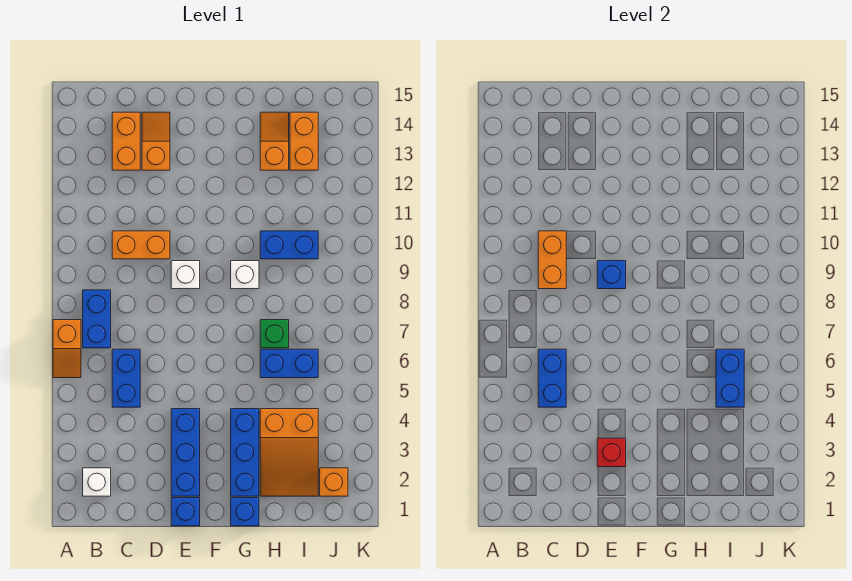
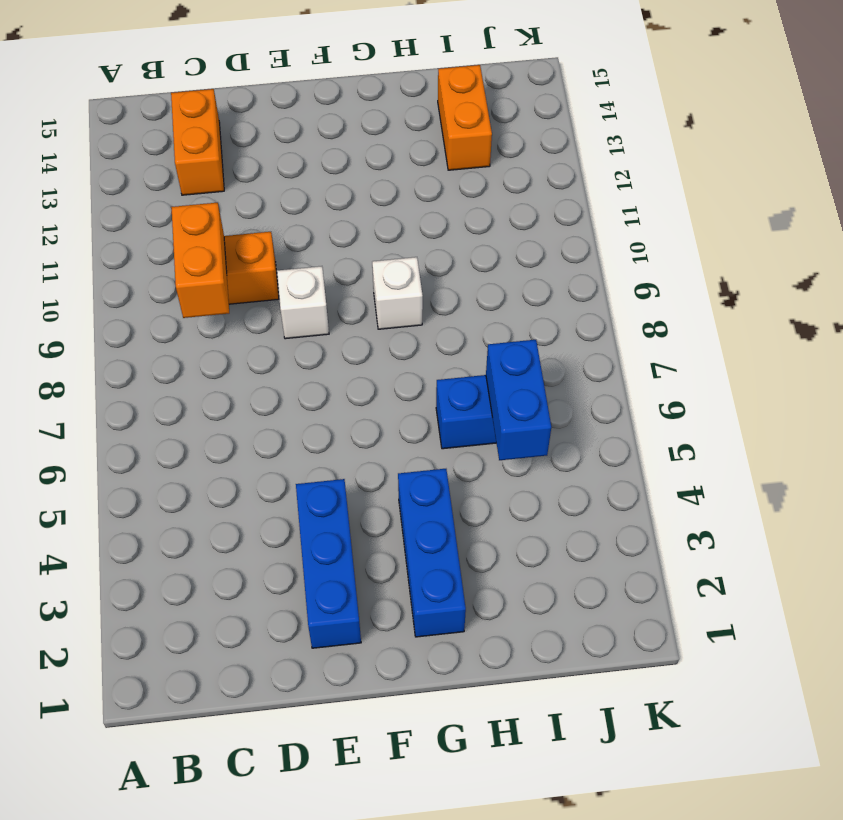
none -> orange 1x2 slope [53,320,81,378]
none -> white 1x1 brick [83,468,111,496]
none -> blue 1x2 brick [83,290,111,348]

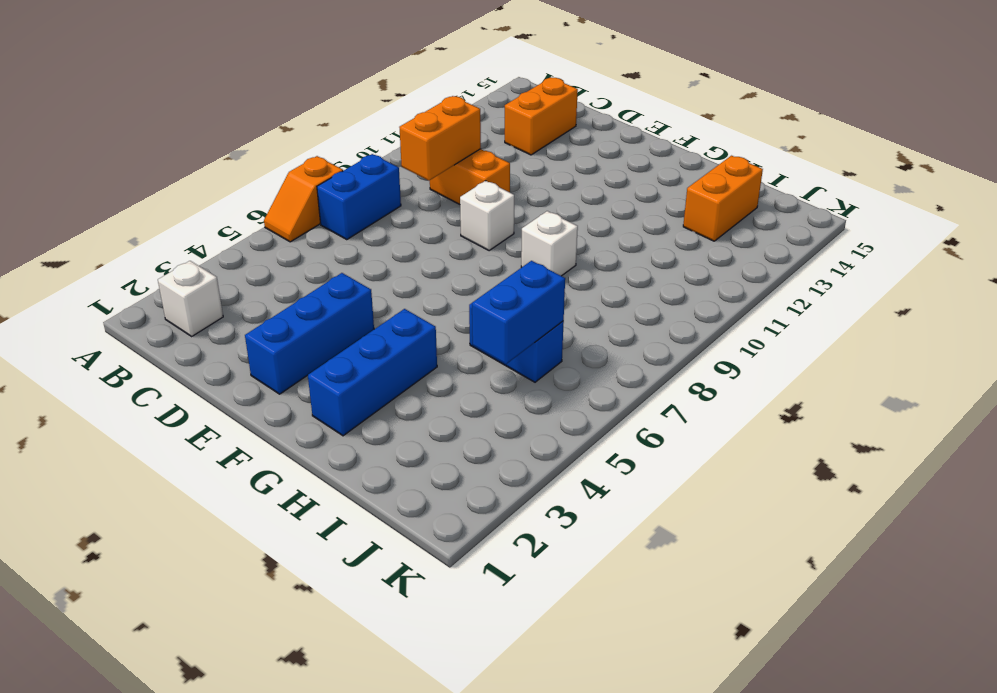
none -> blue 1x2 brick [112,349,140,407]
none -> orange 1x2 slope [142,112,170,170]
none -> blue 1x1 brick [171,498,200,526]

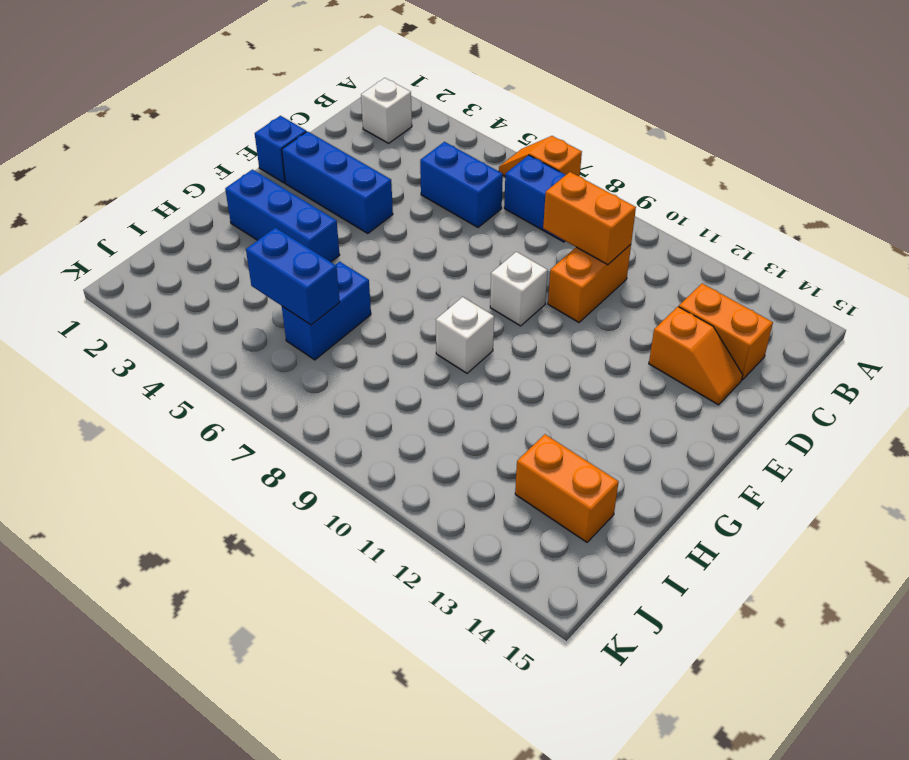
none -> blue 1x1 brick [231,498,259,526]
none -> orange 2x3 slope [260,409,318,496]
none -> green 1x1 brick [260,320,289,348]

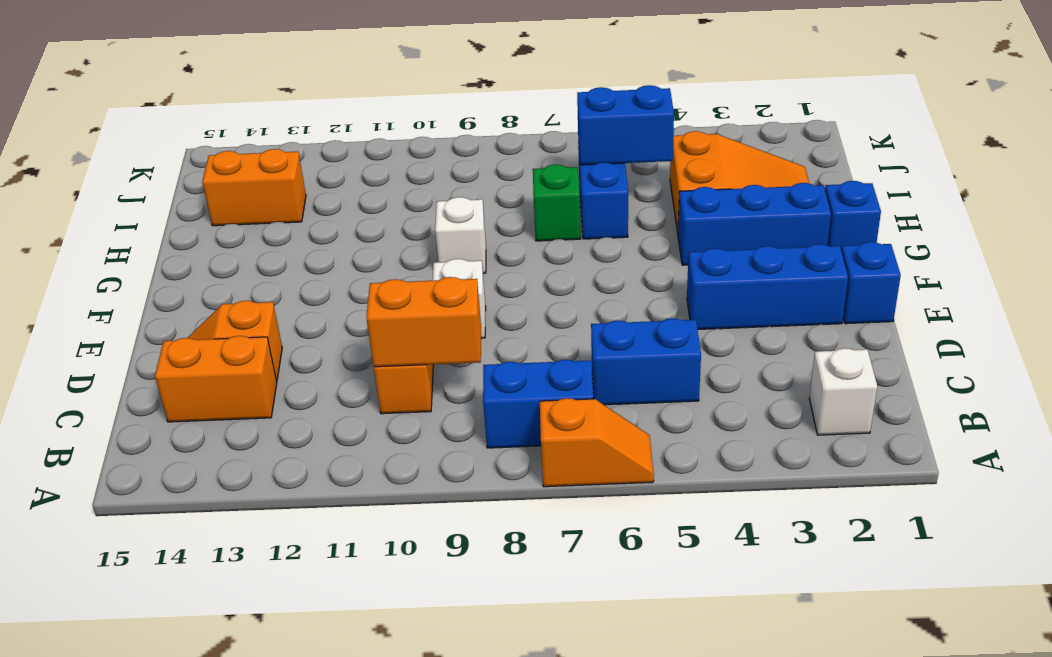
none -> blue 1x2 brick [260,231,318,259]
none -> orange 1x2 slope [260,112,289,170]
none -> orange 1x1 brick [320,468,348,496]

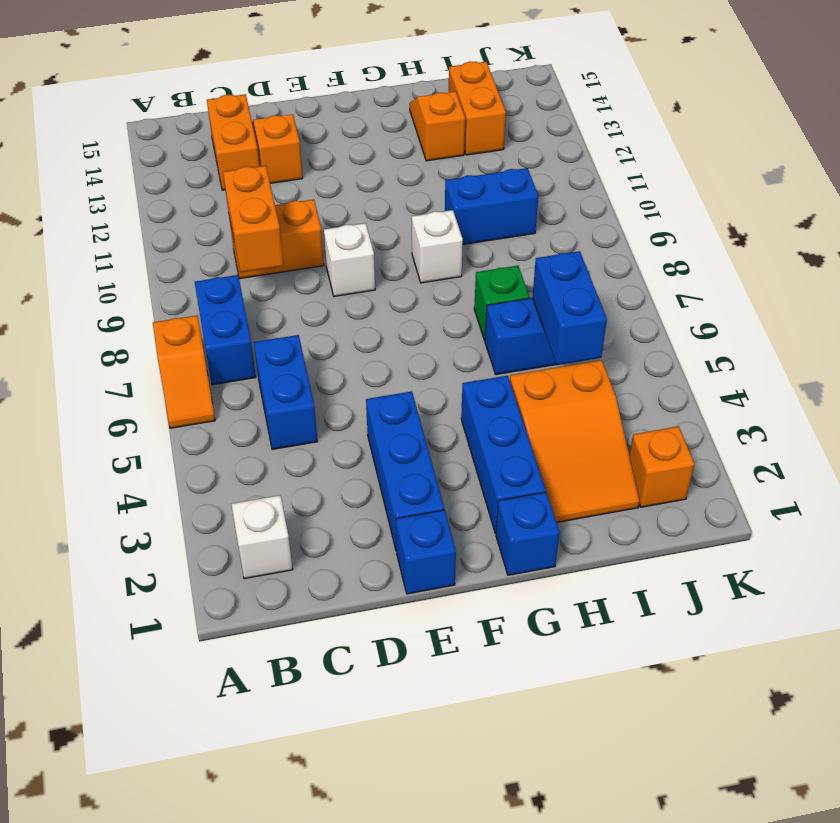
none -> blue 1x2 brick [538,349,566,407]
none -> red 1x1 brick [597,438,626,467]
none -> blue 1x1 brick [597,261,626,289]

